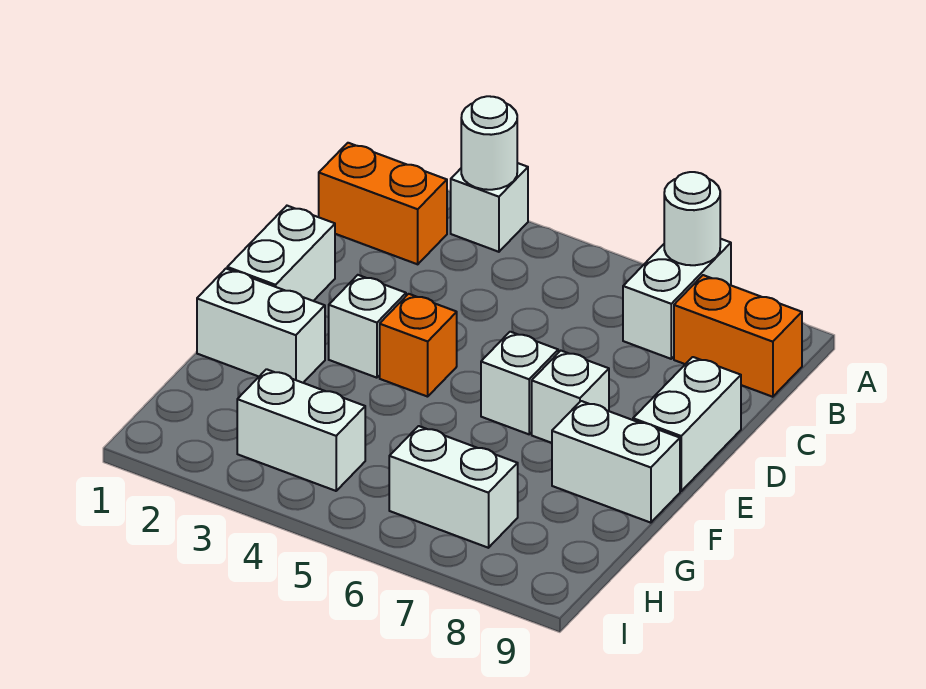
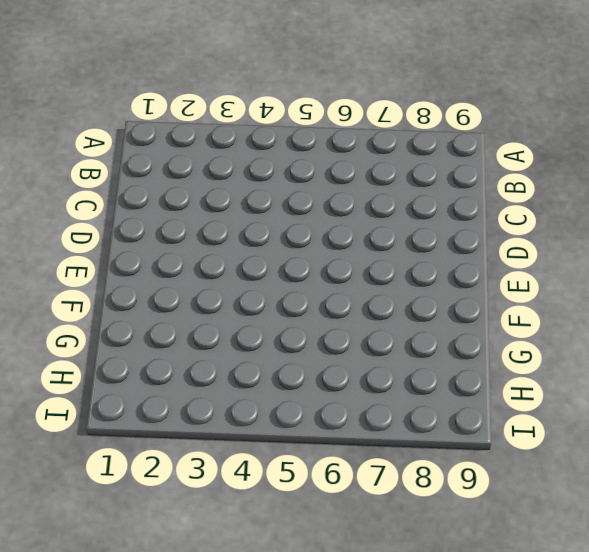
none -> white 1x1 brick [451,163,528,252]
none -> white 1x2 brick [623,239,731,359]
none -> orange 1x2 brick [319,143,447,264]

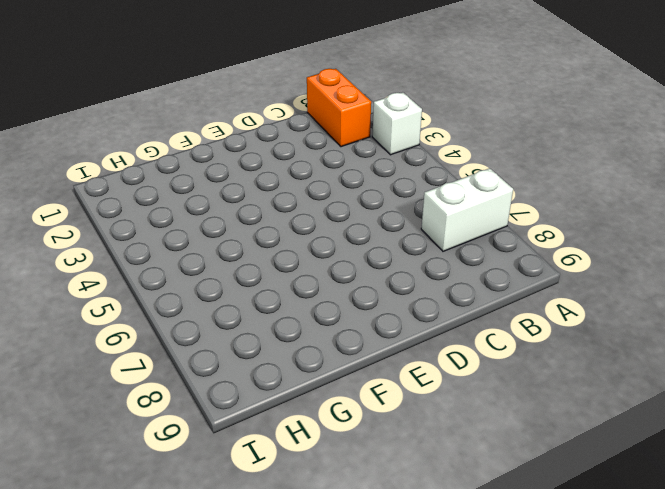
none -> orange 1x2 brick [674,275,802,397]
none -> white 1x2 brick [227,206,335,301]
none -> white 1x2 brick [633,357,741,491]

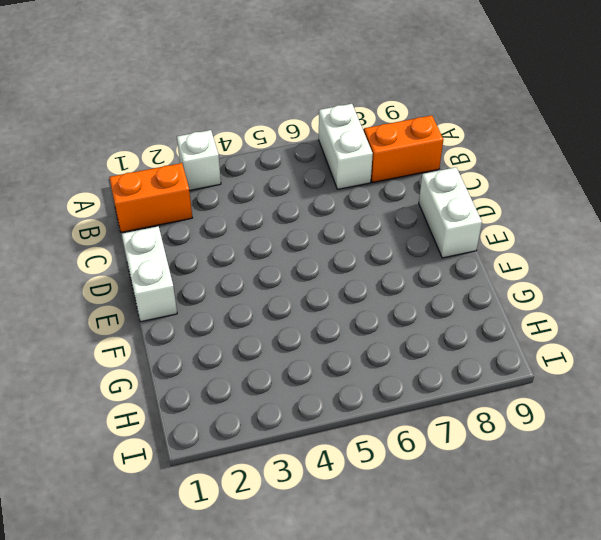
none -> white 1x1 brick [329,275,406,378]
none -> orange 1x1 brick [380,294,457,397]
none -> white 1x1 brick [481,332,558,434]

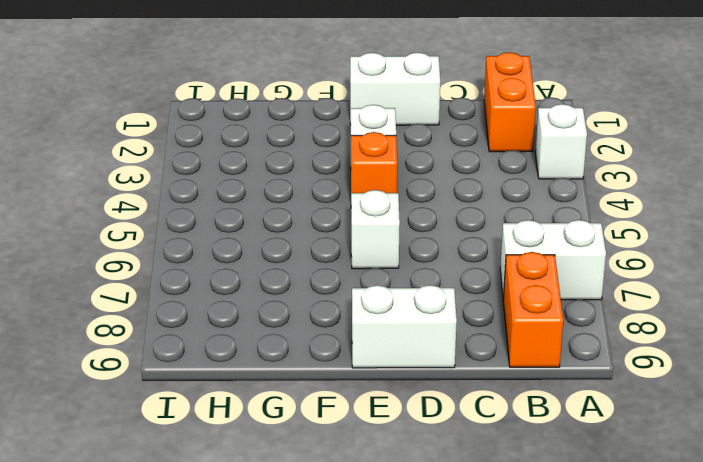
none -> white 1x1 brick [532,351,609,443]
none -> white 1x2 brick [197,269,325,383]
none -> white 1x2 brick [552,401,680,523]

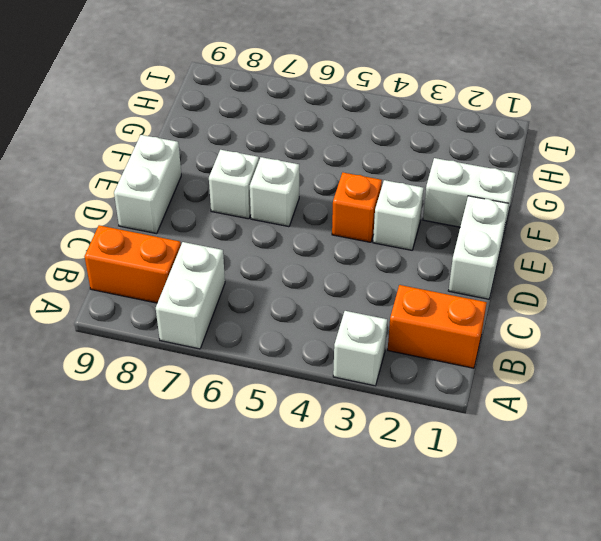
none -> white 1x2 brick [552,401,680,523]
none -> white 1x2 brick [237,369,365,491]
none -> white 1x2 brick [389,426,518,548]

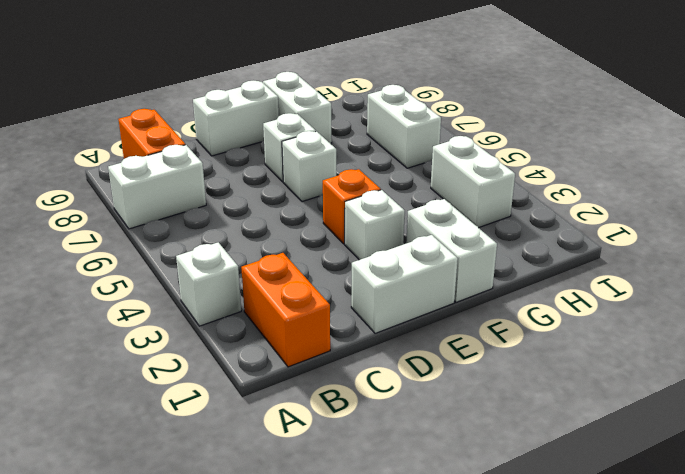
none -> white 1x1 round brick [461,96,517,190]
none -> white 1x1 round brick [664,172,720,265]

